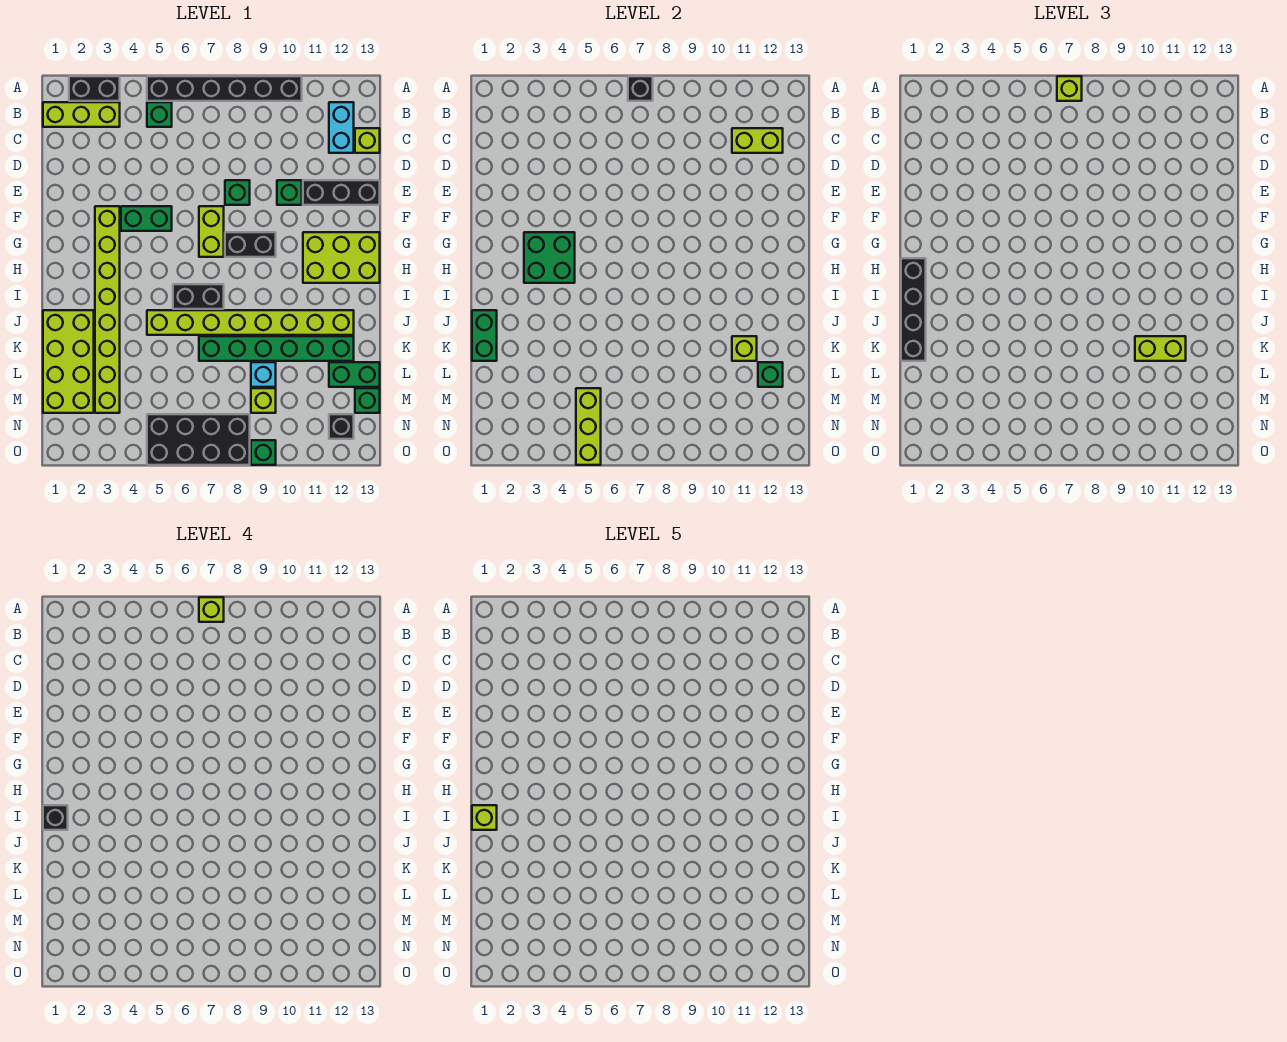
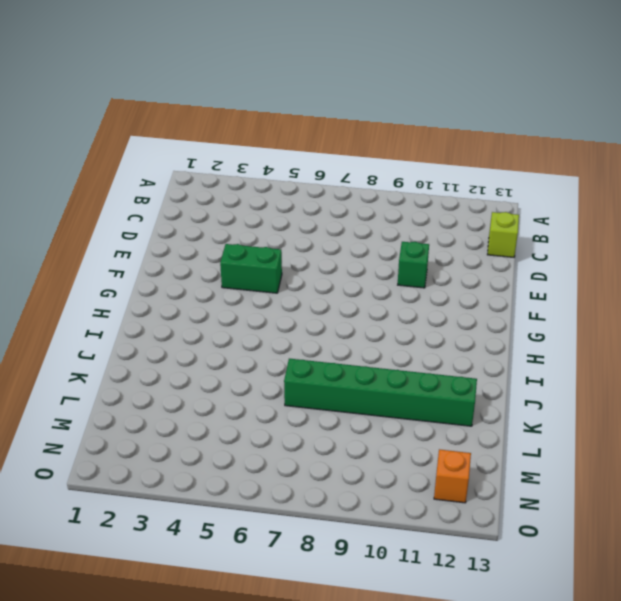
orange 1x1 brick [434,449,471,503] -> black 1x1 brick [329,414,354,439]
none -> black 1x2 brick [69,76,120,101]
none -> black 1x6 brick [147,76,302,101]
none -> lime 1x3 brick [43,102,120,127]
none -> green 1x1 brick [147,102,172,127]

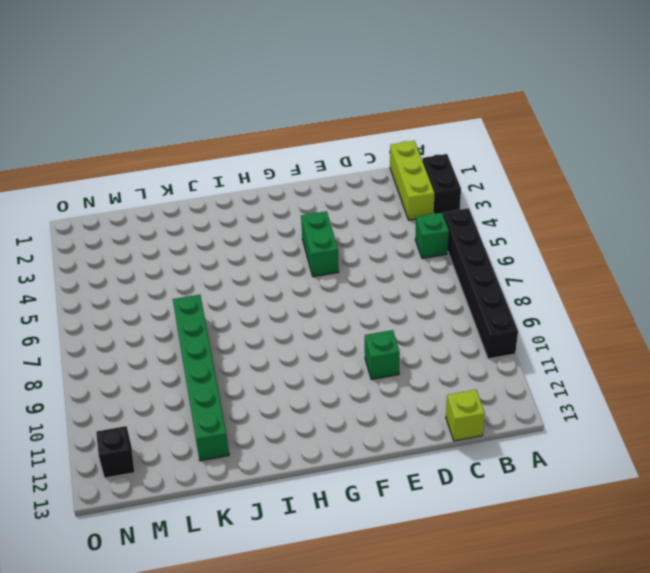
none -> cyan 1x2 brick [329,102,354,153]
none -> green 1x1 brick [225,180,250,205]
none -> black 1x3 brick [303,180,380,205]
none -> lime 1x8 brick [95,206,120,413]

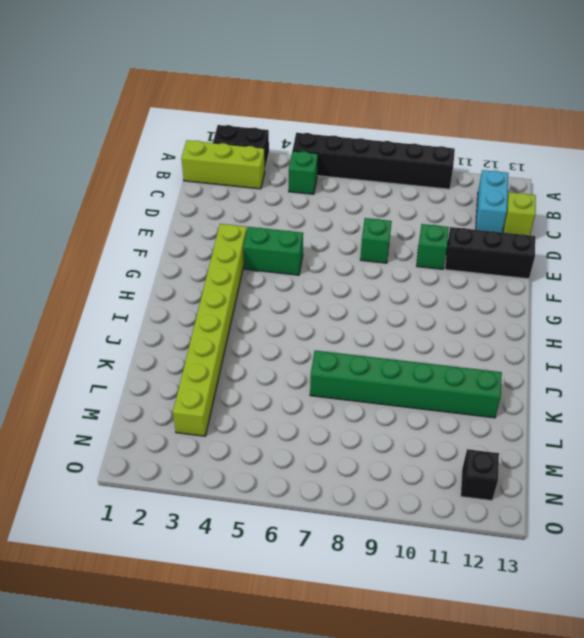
none -> lime 1x2 brick [199,206,224,257]
none -> black 1x2 brick [225,232,276,257]
none -> lime 2x3 brick [303,232,380,283]
none -> black 1x2 brick [173,284,224,309]

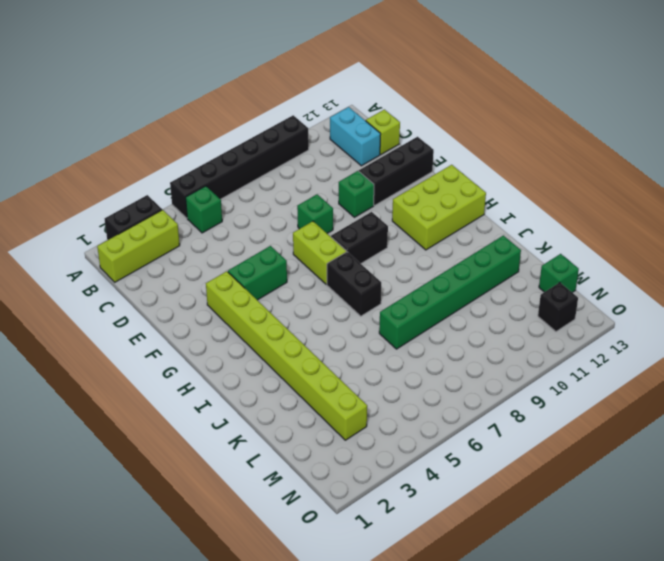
black 1x2 brick [327,252,381,316] -> black 1x2 brick turned to [173,284,224,309]
none -> lime 2x4 brick [43,310,94,413]
none -> lime 1x8 brick [147,310,354,335]
none -> cyan 1x1 brick [251,362,276,387]
none -> green 1x2 brick [329,362,380,387]

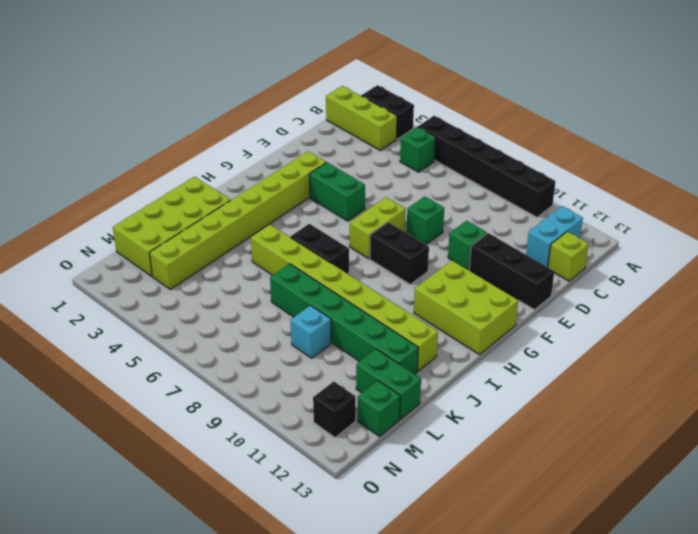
none -> lime 1x1 brick [251,388,276,413]
none -> black 2x4 brick [147,414,250,465]
none -> green 1x1 brick [251,440,276,465]
none -> black 1x1 brick [628,76,653,101]

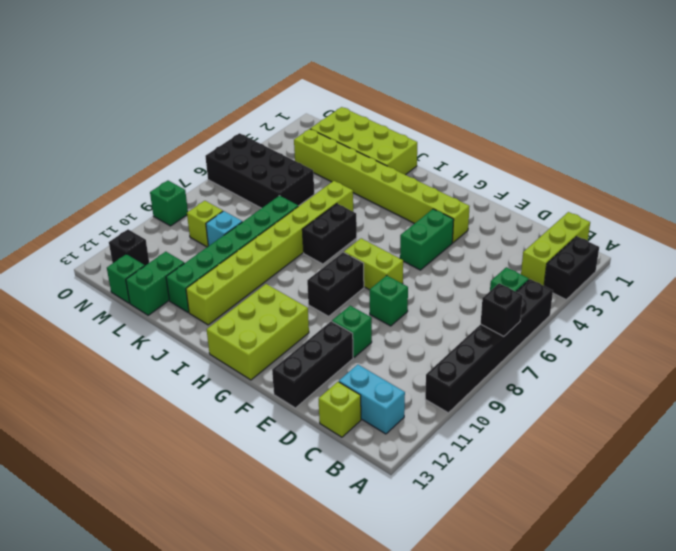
black 2x4 brick [205,133,314,208] -> black 2x4 brick turned to [147,414,250,465]
none -> lime 1x2 brick [732,128,783,153]
none -> green 2x2 brick [524,232,575,283]
none -> green 1x2 brick [472,310,497,361]
none -> lime 1x1 brick [732,336,757,361]

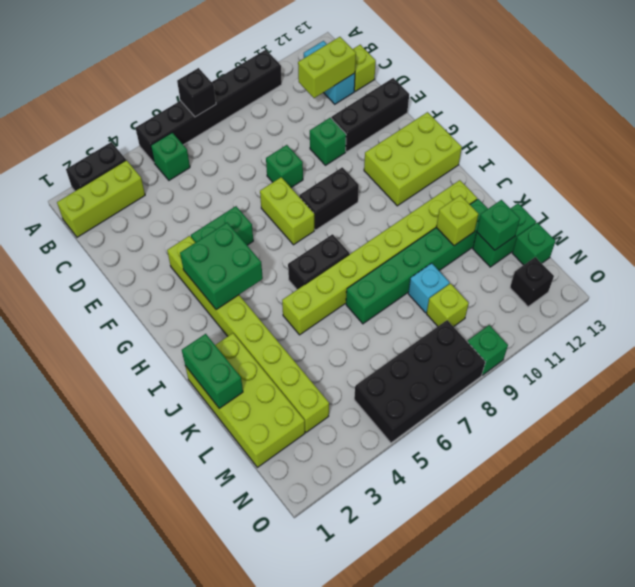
none -> lime 1x3 brick [576,388,601,465]
none -> lime 1x1 brick [1057,76,1082,101]
none -> black 1x4 brick [901,258,926,361]
none -> lime 1x2 brick [1135,336,1186,361]

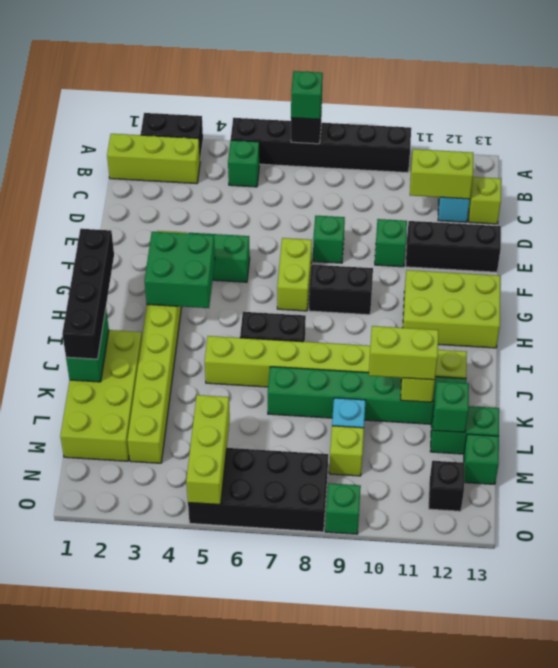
green 1x1 brick [291,71,323,119] -> lime 1x1 brick [1057,76,1082,101]
none -> lime 1x1 brick [199,597,224,622]
none -> black 1x1 brick [43,805,68,830]
none -> lime 1x1 brick [472,805,497,830]

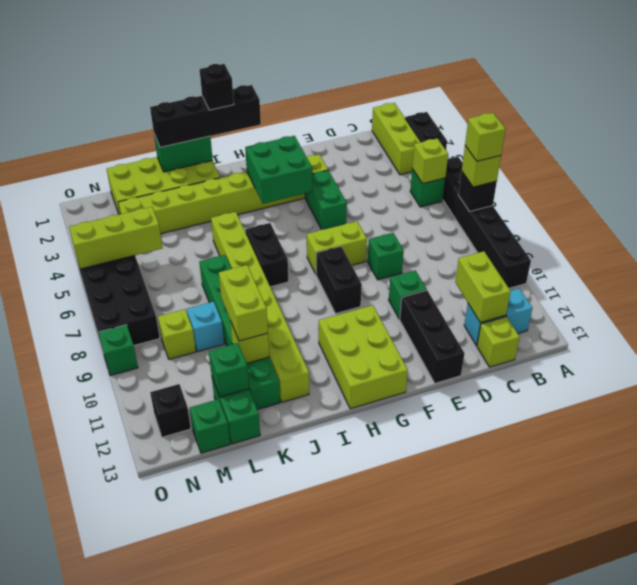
lime 1x1 brick [412,138,448,184] -> lime 1x1 brick moved to [472,805,497,830]

